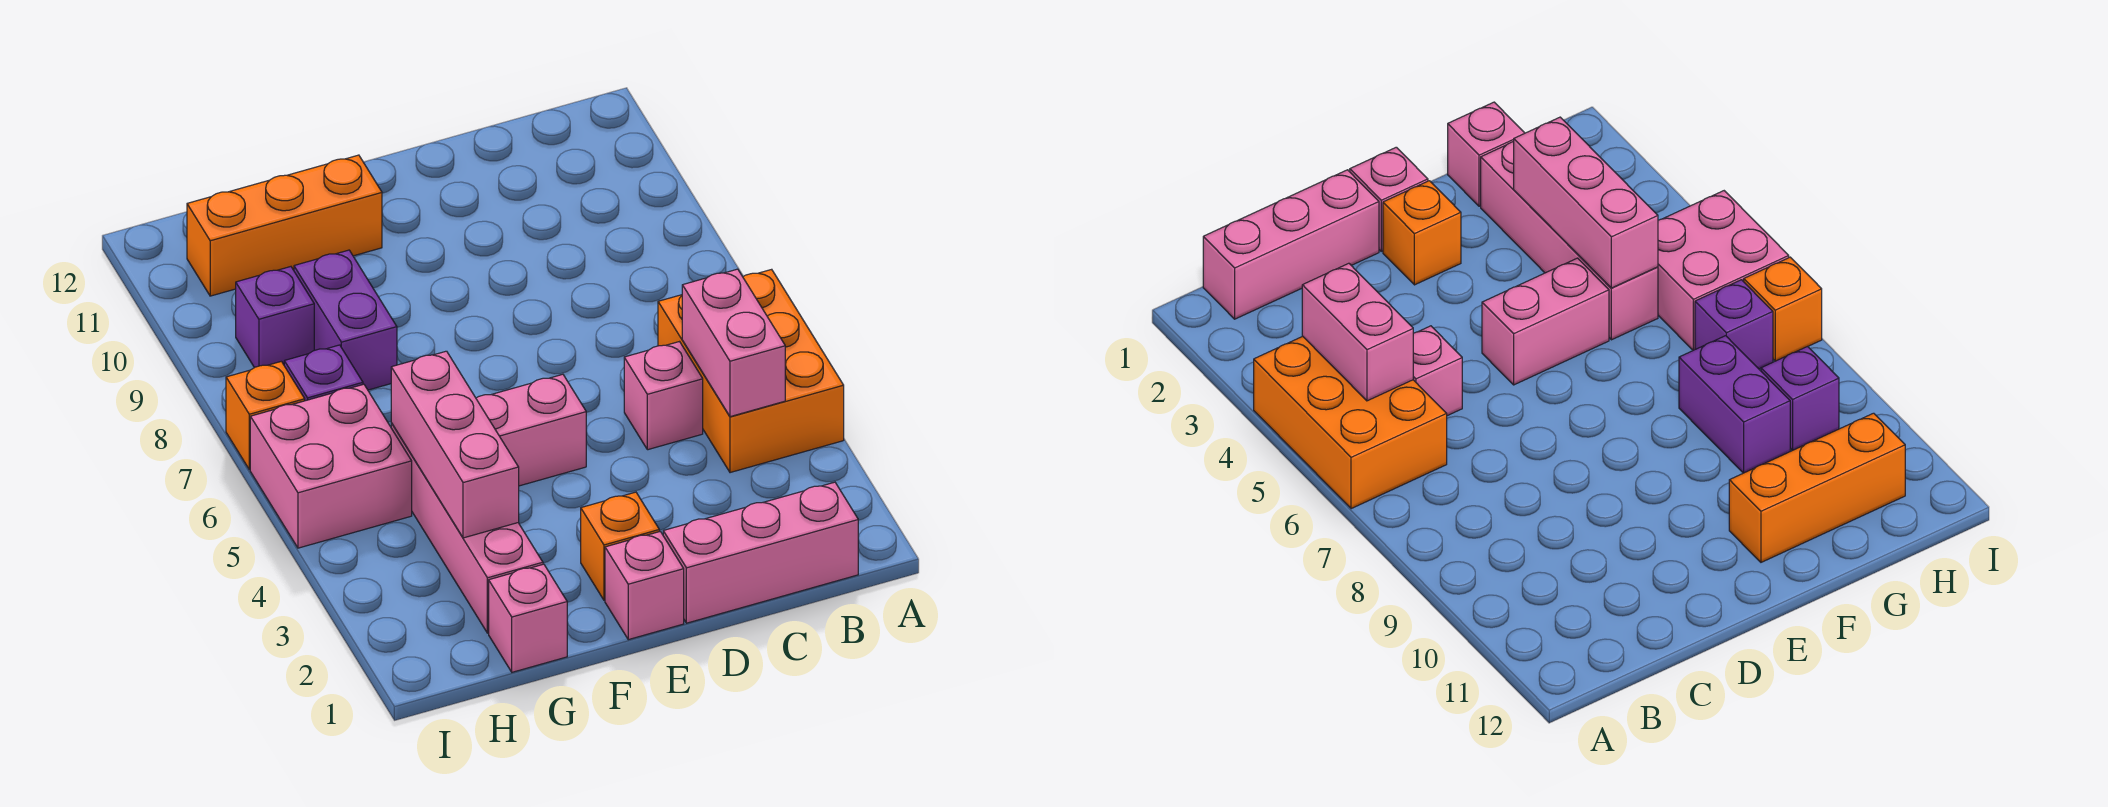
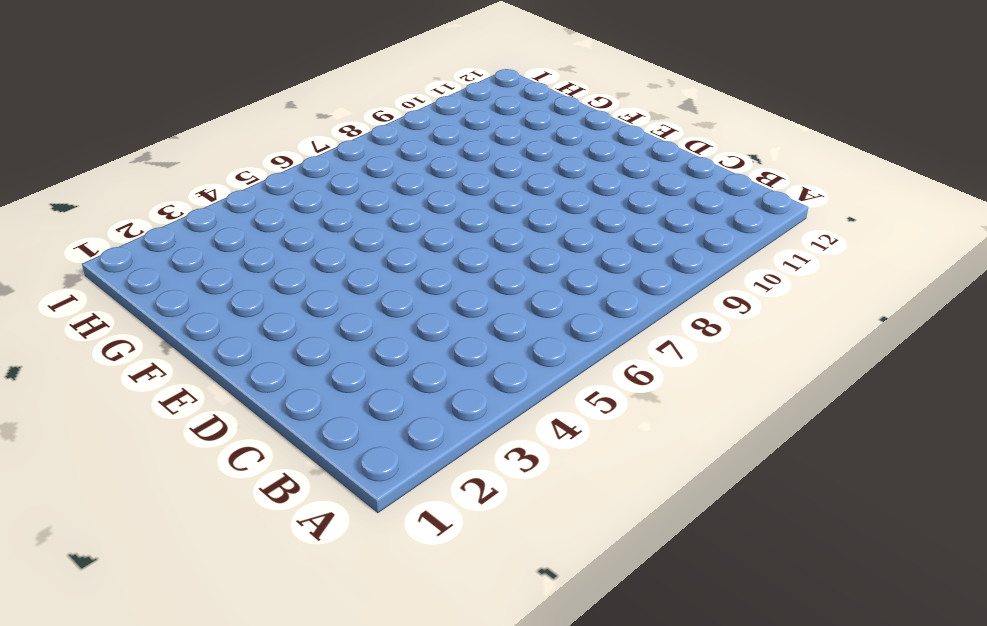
none -> orange 2x3 brick [658,269,844,473]
none -> pink 1x3 brick [663,482,858,623]
none -> pink 1x1 brick [624,342,703,450]

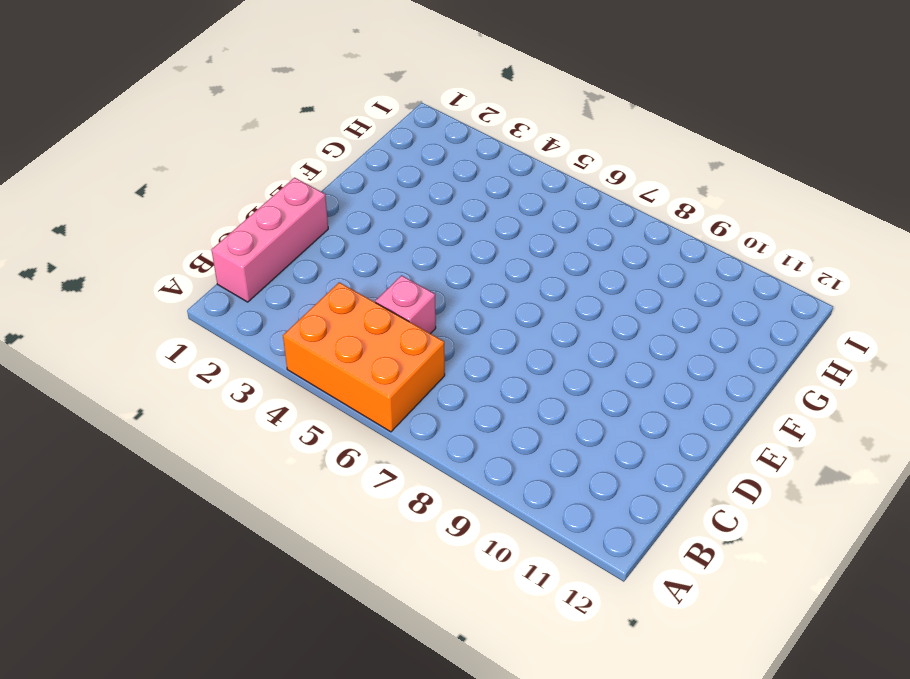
none -> pink 1x1 brick [605,532,684,640]
none -> orange 1x1 brick [581,492,659,600]
none -> pink 1x2 brick [476,374,586,486]

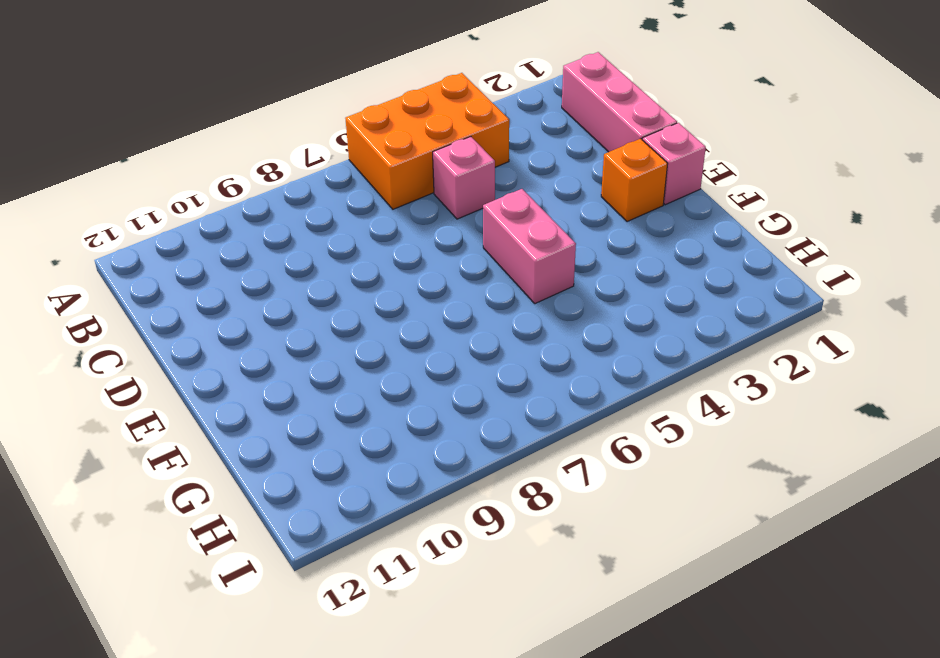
none -> orange 1x3 brick [187,155,382,296]
none -> pink 1x1 brick [489,564,567,672]
none -> pink 1x4 brick [391,423,543,633]

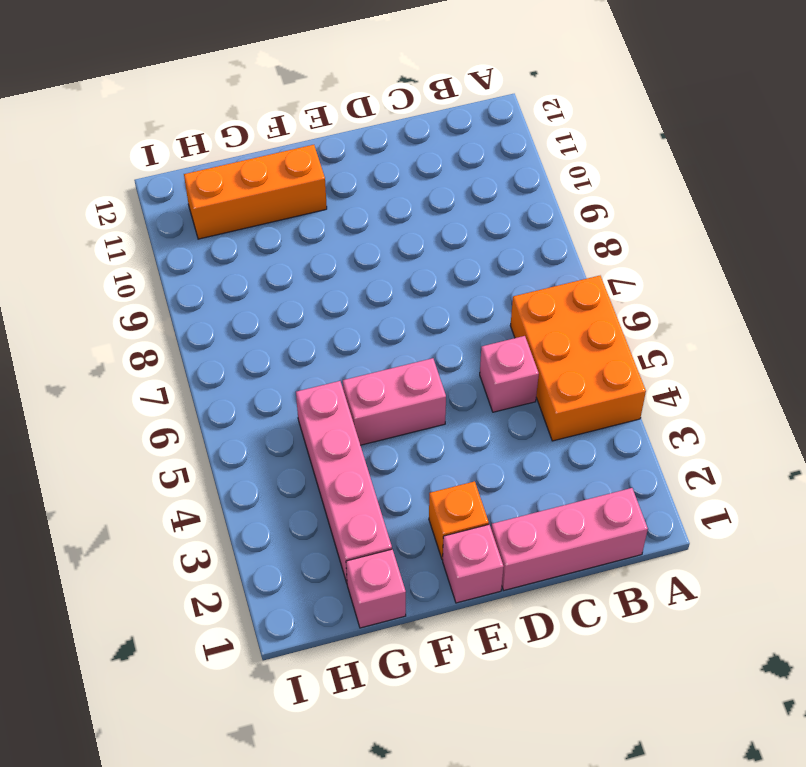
none -> purple 1x2 brick [294,250,397,390]
none -> pink 2x2 brick [250,384,412,548]
none -> purple 1x1 brick [284,345,363,401]

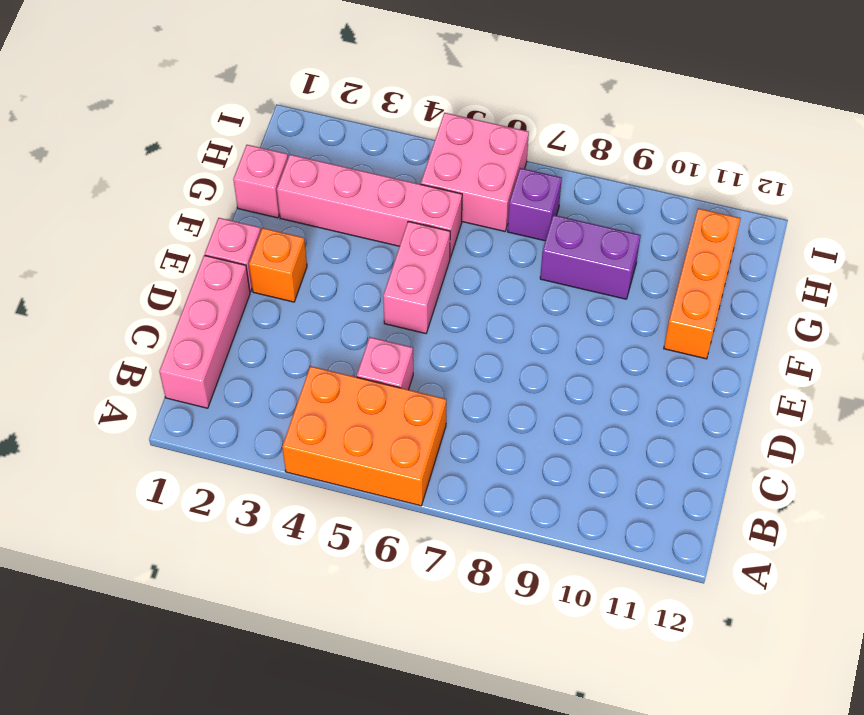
none -> purple 1x1 brick [236,267,314,368]
none -> orange 1x1 brick [226,361,305,470]
none -> pink 1x2 brick [682,269,785,417]

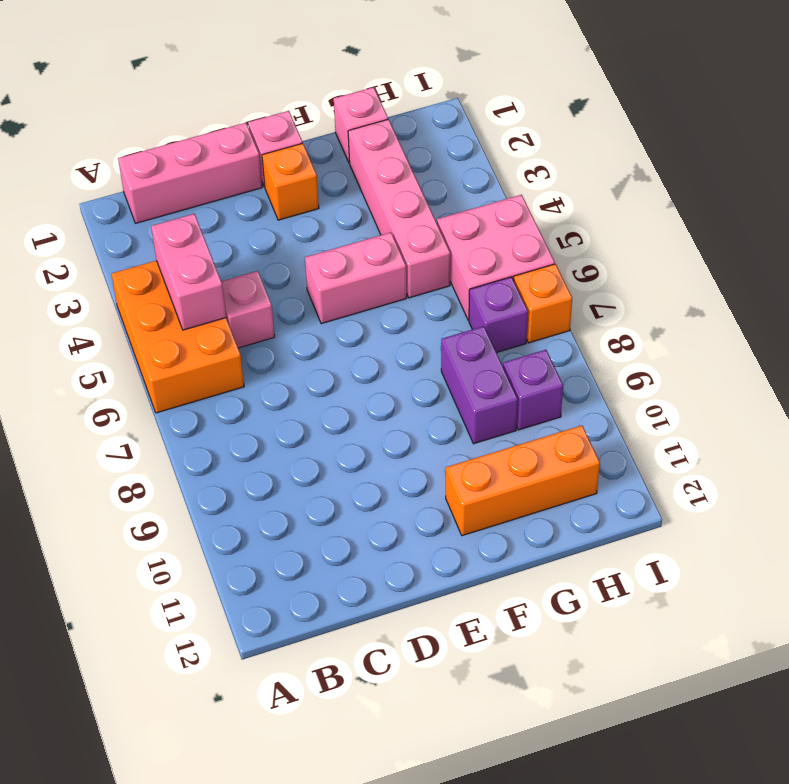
none -> pink 1x3 brick [391,351,519,538]

